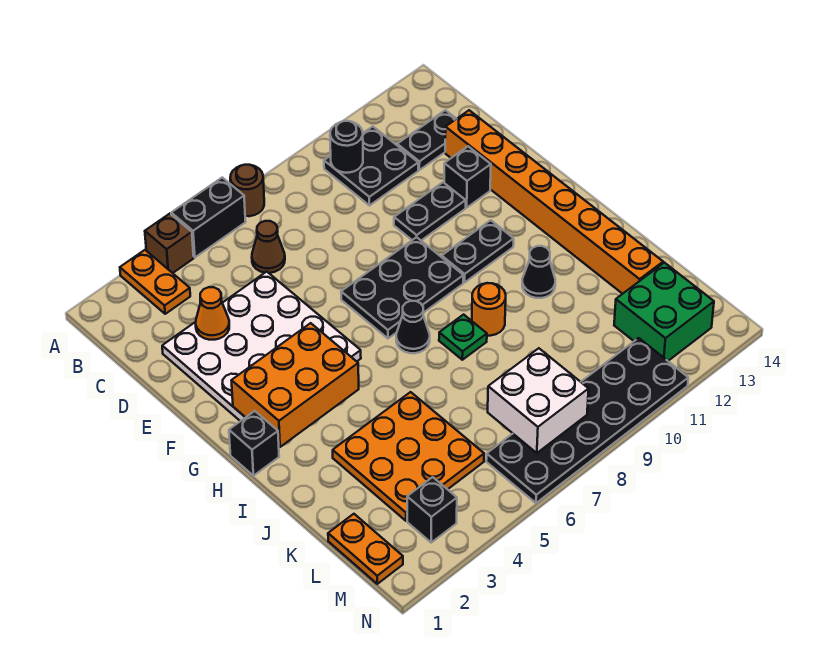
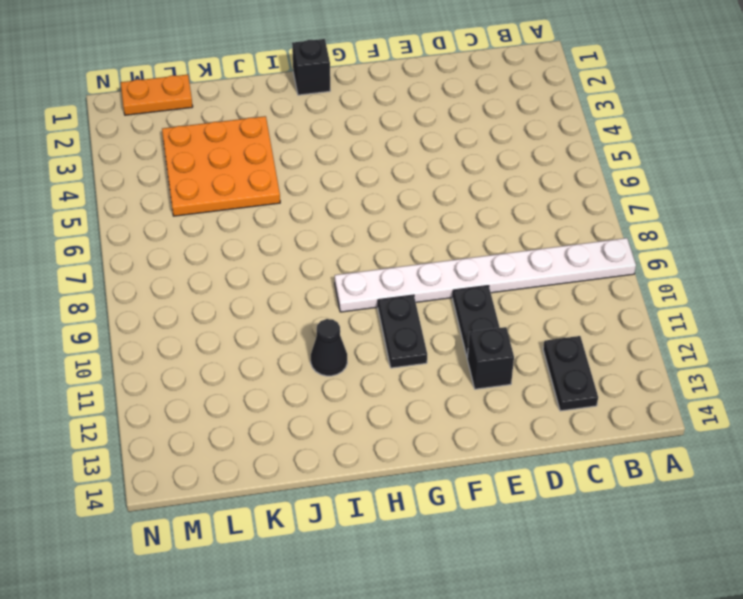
white 1x8 plate [335,238,636,312] -> black 2x3 plate [341,237,464,338]
none -> orange 1x2 plate [120,250,190,314]
none -> brown 1x1 brick [145,214,194,273]
none -> black 1x2 brick [171,178,246,257]

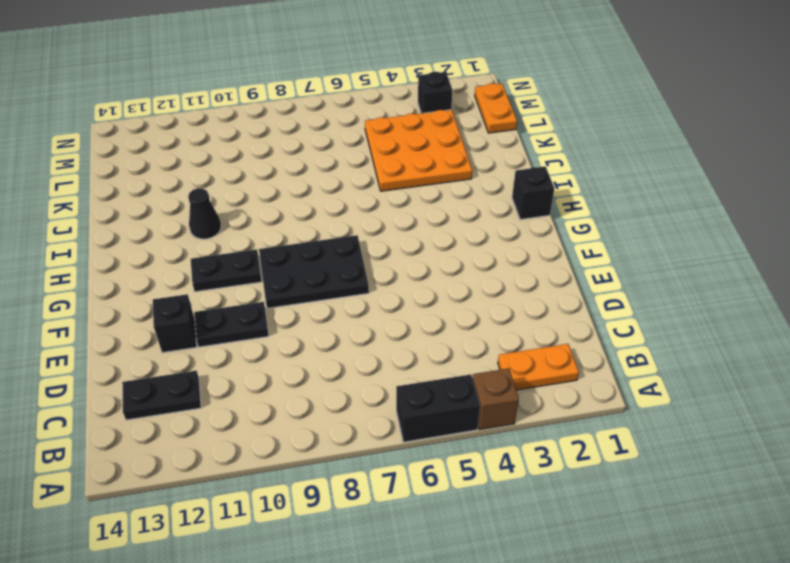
orange 1x2 plate [498,344,579,390] -> orange 1x2 plate turned to [120,250,190,314]
none -> brown 1x1 round brick [230,165,264,216]
none -> black 2x2 plate [324,126,418,205]
none -> brown 1x1 cone [252,221,285,273]

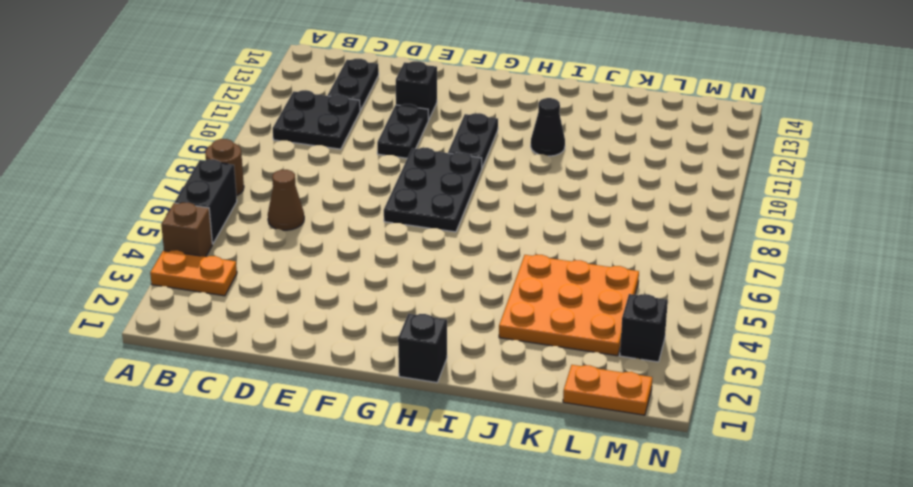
none -> white 4x4 plate [162,272,361,421]
none -> orange 1x8 brick [445,110,663,294]
none -> black 1x1 cone [396,301,430,353]

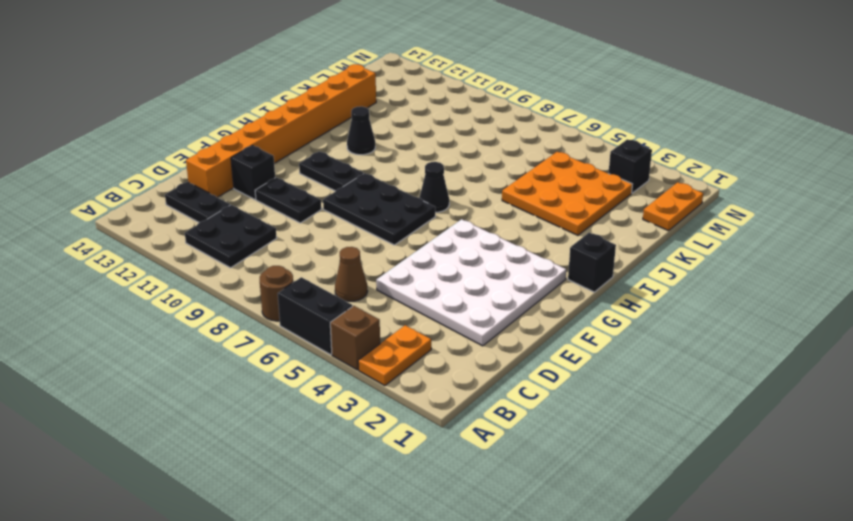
none -> green 1x1 plate [439,315,487,360]
none -> orange 1x1 round brick [472,283,506,336]
none -> green 2x2 brick [614,263,714,361]

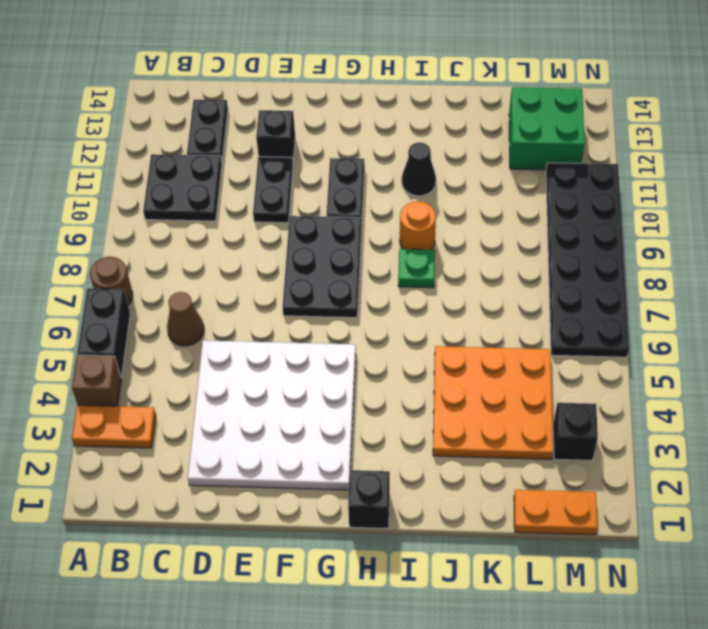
none -> orange 1x8 brick [445,110,663,294]
none -> black 1x1 cone [396,301,430,353]
none -> black 1x1 round brick [330,121,363,173]

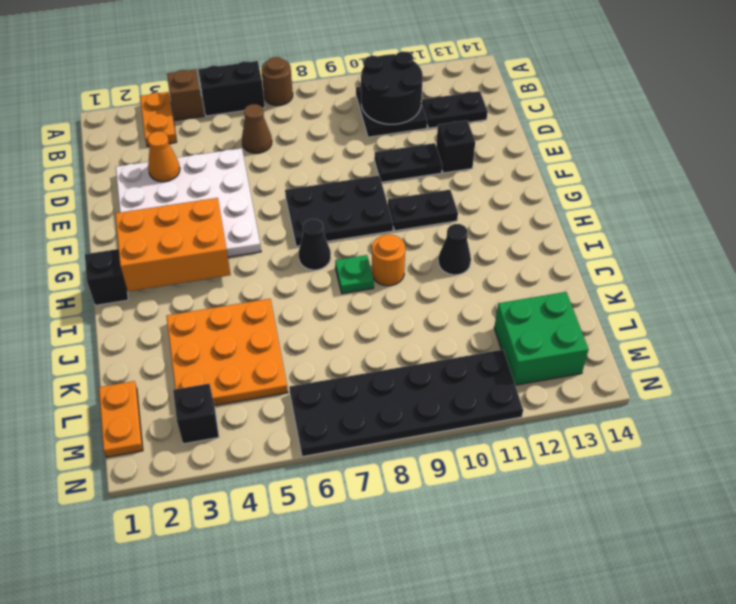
black 2x2 round brick [361,51,423,124] -> black 1x1 round brick [330,121,363,173]
none -> orange 1x8 brick [445,110,663,294]
none -> white 2x2 brick [488,348,589,453]

